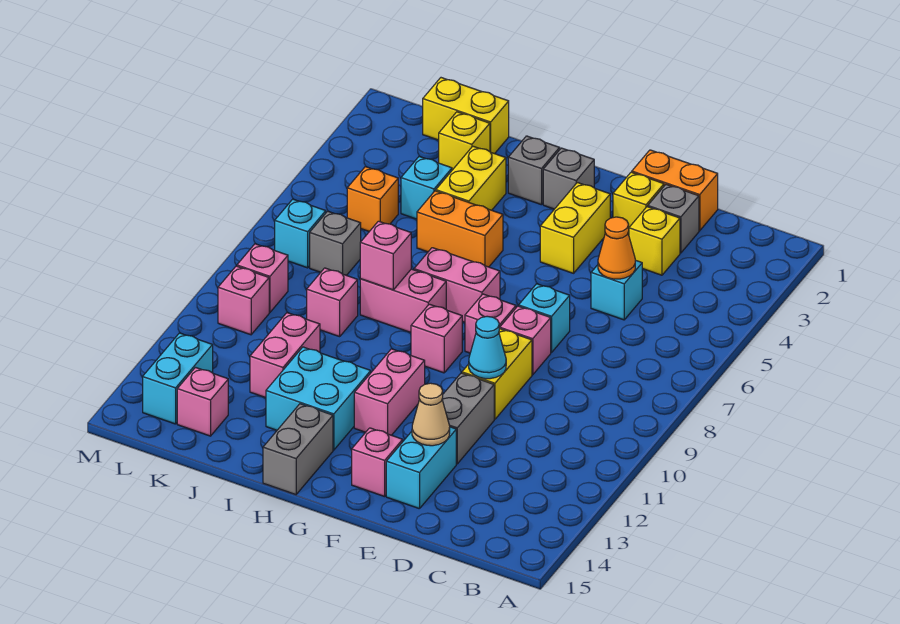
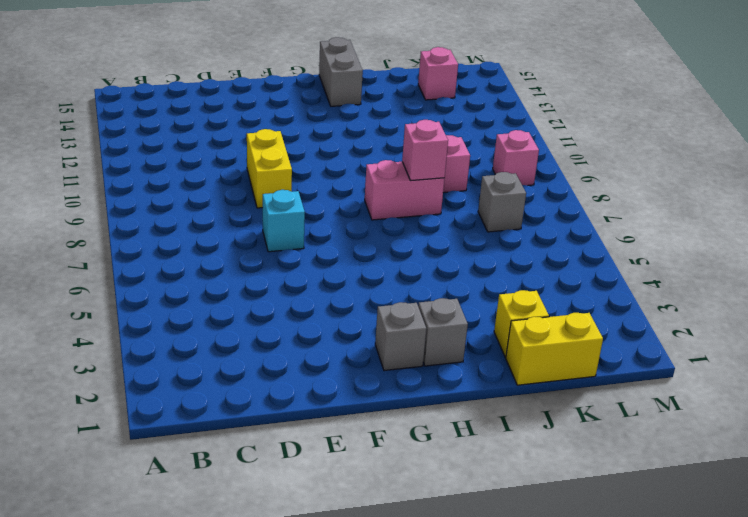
none -> orange 1x2 brick [632,150,718,231]
none -> grey 1x1 brick [648,185,699,253]
none -> yellow 1x1 brick [629,207,680,275]
none -> cyan 1x1 brick [591,260,642,320]

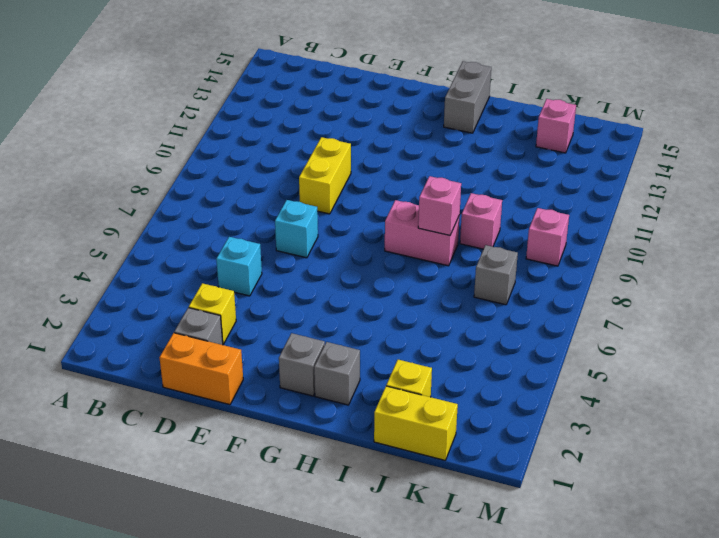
none -> yellow 1x1 brick [613,172,664,234]
none -> pink 1x1 brick [500,306,551,375]
none -> grey 1x2 brick [442,373,494,464]
none -> cyan 1x2 brick [386,427,456,509]

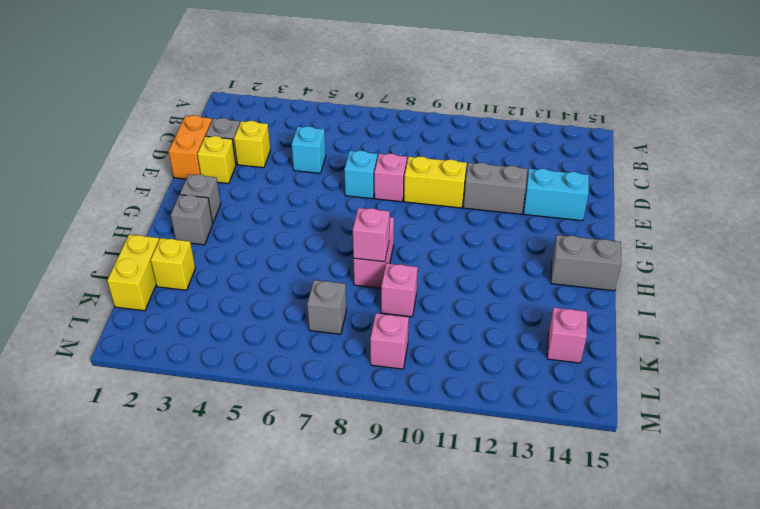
none -> yellow 1x2 brick [540,182,610,273]
none -> pink 1x1 brick [465,294,516,353]
none -> pink 1x1 brick [352,428,403,497]
none -> pink 1x2 brick [414,248,500,322]

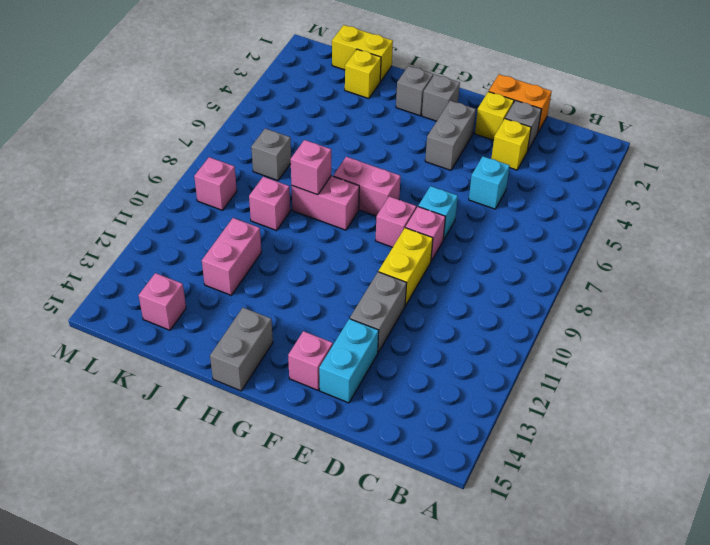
grey 1x2 brick [425,101,476,170] -> yellow 1x2 brick [540,182,610,273]
none -> pink 1x1 brick [411,304,462,373]
none -> pink 1x2 brick [354,349,425,435]
none -> orange 1x2 brick [417,191,503,267]
none -> cyan 2x2 brick [266,347,371,450]

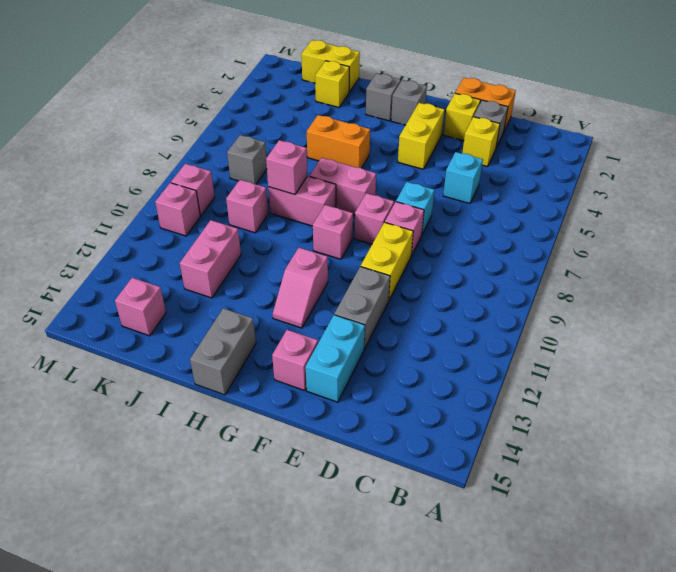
pink 1x2 slope [273,248,328,328] -> pink 1x2 brick [354,349,425,435]
none -> cyan 2x2 brick [266,347,371,450]
none -> yellow 1x2 brick [436,146,506,210]
none -> cyan 1x1 brick [401,156,452,219]
none -> orange 1x1 brick [347,167,398,232]

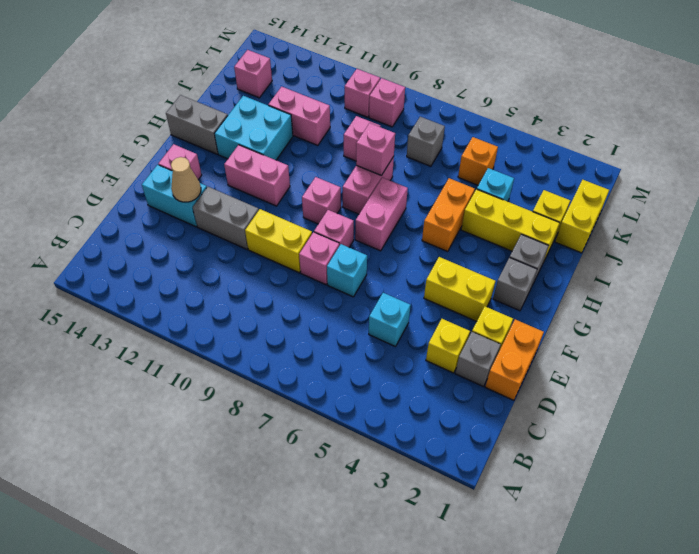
yellow 1x3 brick [461,189,560,261] -> yellow 1x2 brick [436,146,506,210]
none -> cyan 1x1 brick [275,199,326,268]
none -> cyan 1x2 brick [143,333,213,424]
none -> orange 1x1 cone [598,217,635,279]
none -> cyan 1x1 cone [469,316,506,379]

